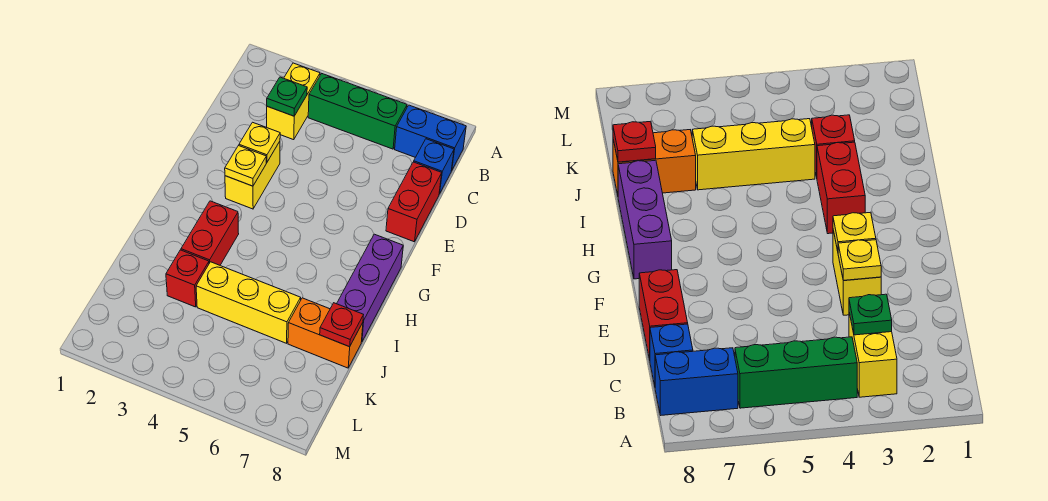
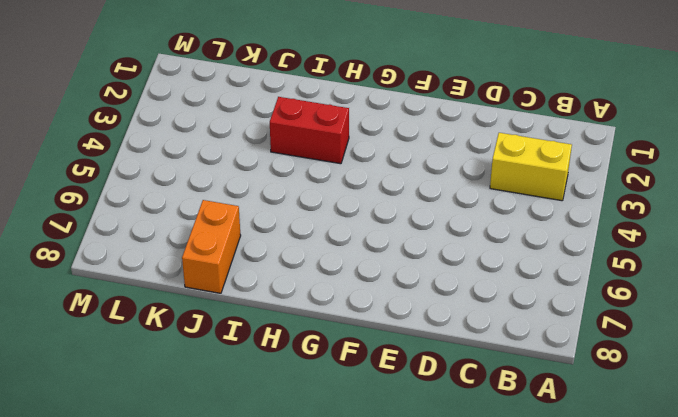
none -> green 1x3 brick [308,74,407,149]
none -> blue 1x2 brick [395,105,466,171]
none -> blue 1x1 brick [414,139,454,194]

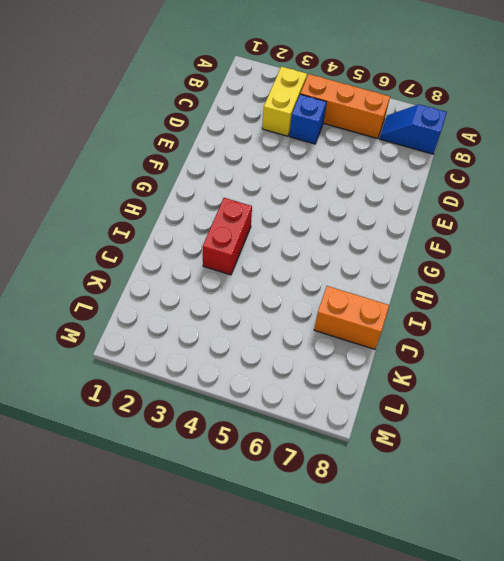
orange 1x3 brick [300,74,390,139] -> green 1x3 brick [308,74,407,149]
blue 1x2 slope [379,104,447,154] -> blue 1x2 brick [395,105,466,171]
blue 1x1 brick [289,94,326,144] -> blue 1x1 brick moved to [414,139,454,194]
none -> red 1x2 brick [386,162,442,242]
none -> yellow 1x2 brick [225,141,280,209]
none -> purple 1x3 brick [337,234,403,341]

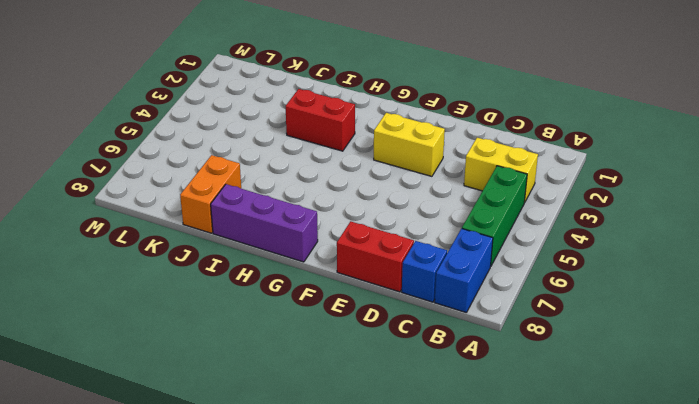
none -> red 1x1 brick [166,250,209,307]
none -> yellow 1x3 brick [196,262,301,343]
none -> green 1x1 plate [267,77,307,116]

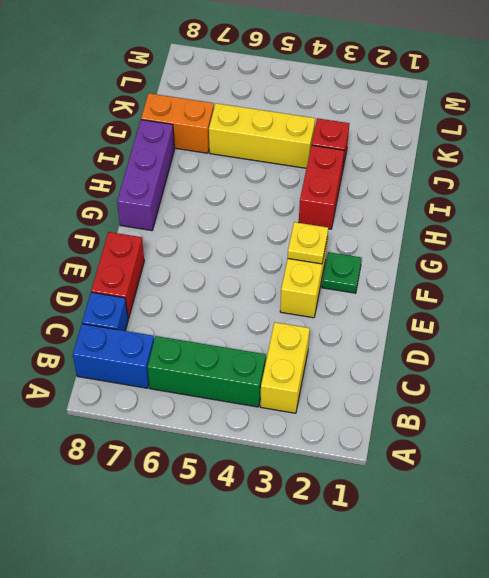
green 1x1 plate [322,252,362,293] -> green 1x1 plate moved to [267,77,307,116]
none -> yellow 1x1 plate [239,122,280,162]
none -> red 1x1 plate [320,303,363,347]

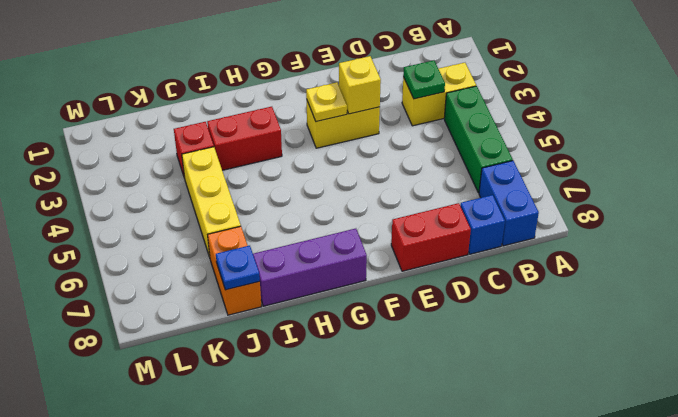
yellow 1x1 brick [339,56,381,114] -> yellow 1x1 plate [239,122,280,162]
blue 1x1 plate [216,246,260,290] -> red 1x1 plate [320,303,363,347]

